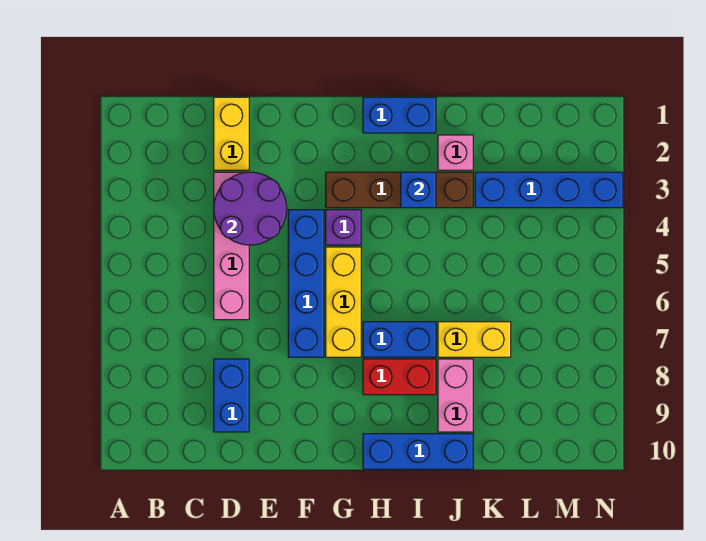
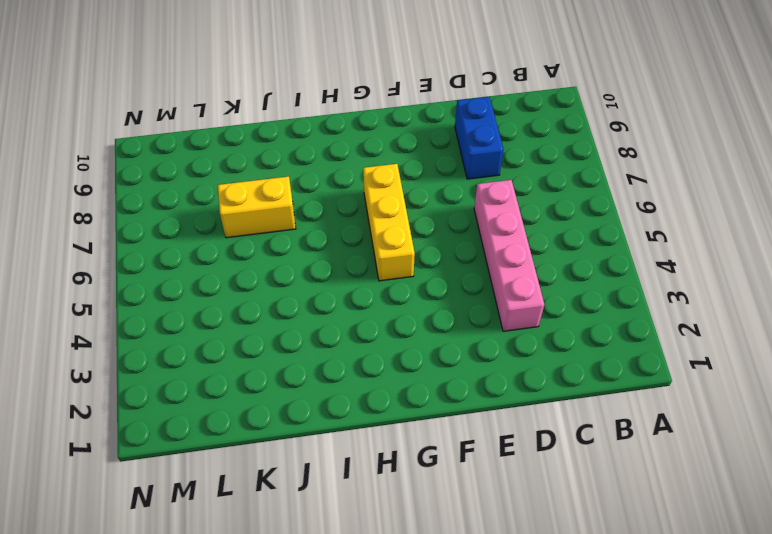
none -> yellow 1x2 brick [214,97,249,170]
none -> blue 1x4 brick [288,210,324,357]
none -> brown 1x4 brick [326,172,473,208]

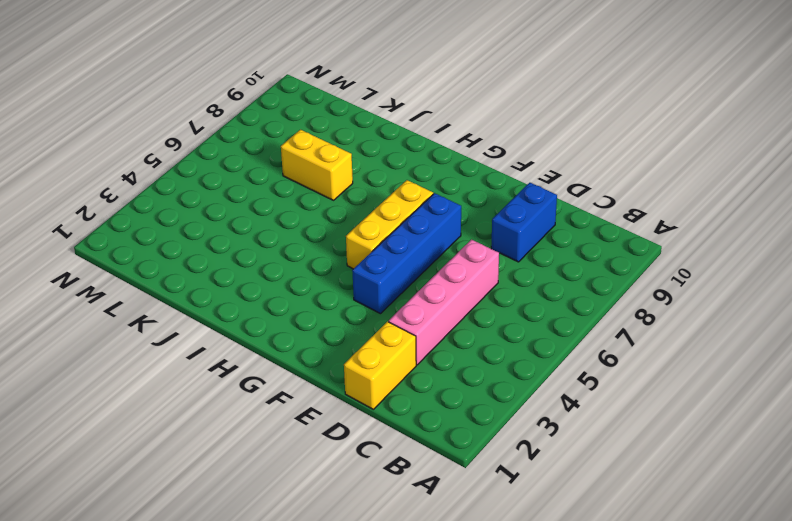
none -> brown 1x4 brick [326,172,473,208]
none -> purple 1x1 brick [326,210,361,245]
none -> blue 1x2 brick [363,97,436,133]

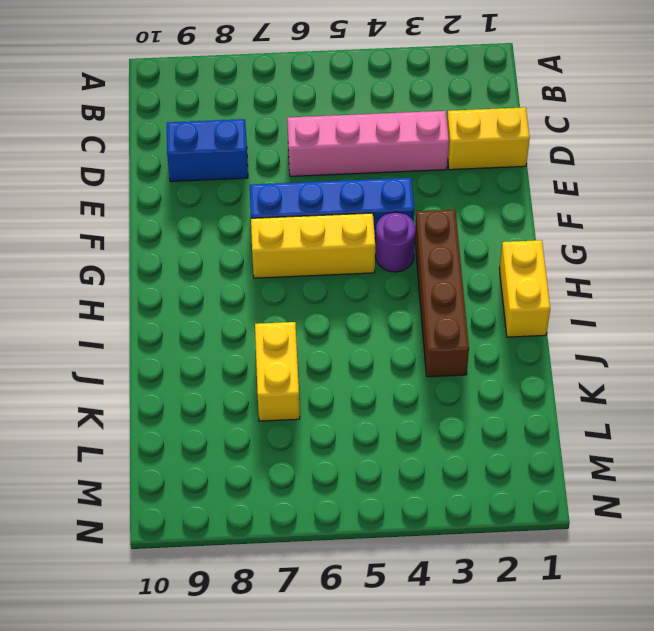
purple 1x1 round brick [375,212,416,272] -> purple 1x1 brick [326,210,361,245]
yellow 1x2 brick [499,240,550,337] -> blue 1x2 brick [363,97,436,133]
none -> blue 1x2 brick [363,322,436,357]
none -> red 1x2 brick [363,359,436,395]
none -> blue 1x3 brick [363,434,473,469]

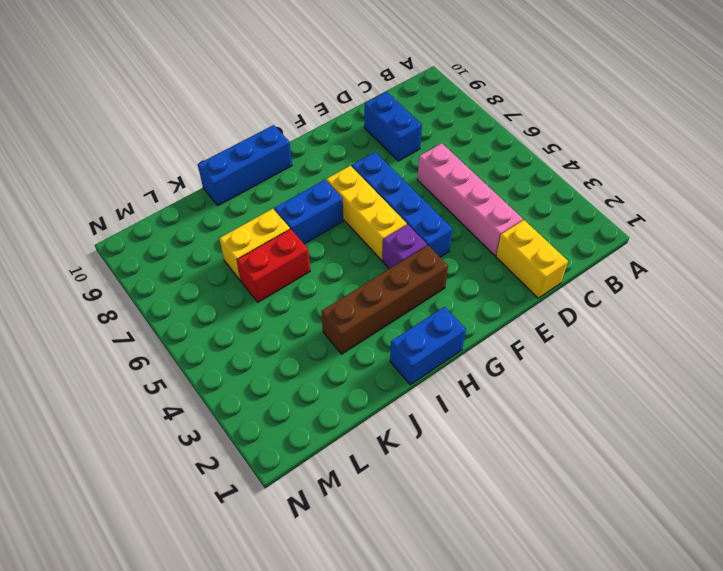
red 1x2 brick [237,229,310,302] -> red 1x2 brick moved to [363,359,436,395]
none -> pink 1x1 brick [438,135,473,170]
none -> pink 1x2 brick [438,359,473,432]
none -> blue 1x4 brick [475,172,623,208]

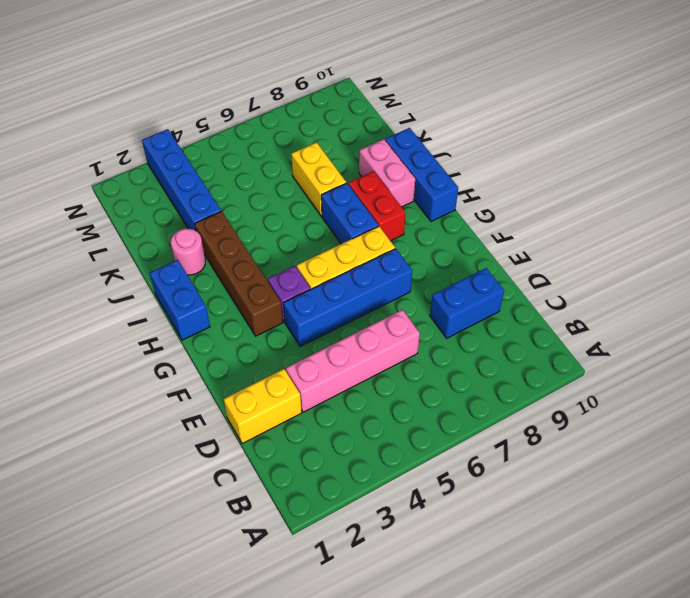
pink 1x2 brick [359,139,415,207] -> pink 1x2 brick turned to [438,359,473,432]
pink 1x1 round brick [171,229,205,275] -> pink 1x1 brick [438,135,473,170]
none -> purple 2x2 round brick [214,172,287,245]
none -> blue 1x1 brick [401,172,436,208]

